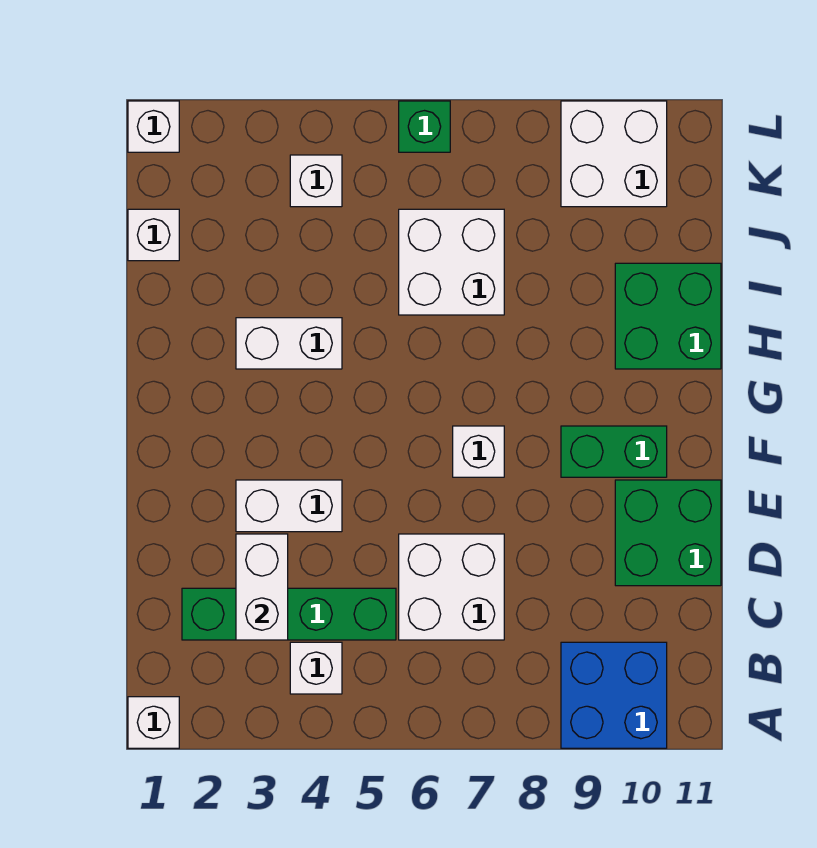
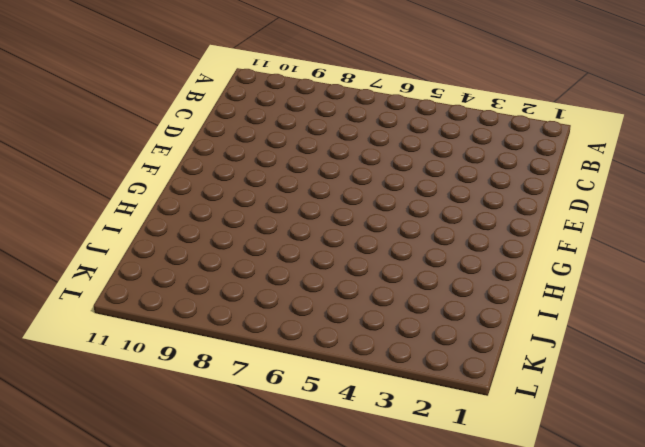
none -> white 1x1 brick [128,697,179,748]
none -> blue 2x2 brick [561,642,667,748]
none -> white 1x1 brick [290,642,342,694]

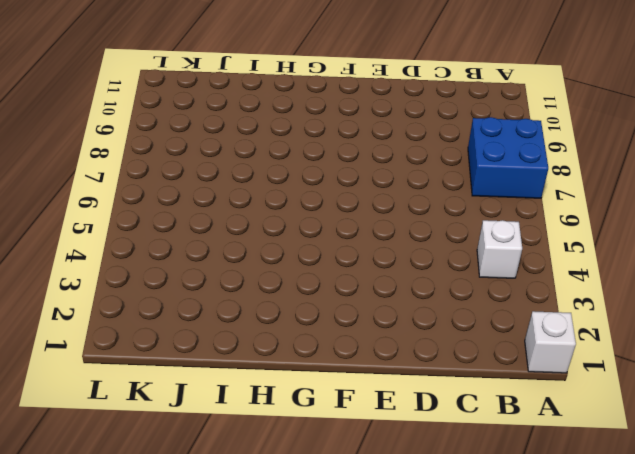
blue 2x2 brick [468,117,548,198] -> blue 2x2 brick moved to [561,642,667,748]
none -> green 1x4 brick [182,588,396,640]
none -> white 2x2 brick [399,534,504,640]
none -> green 2x2 brick [615,480,721,586]

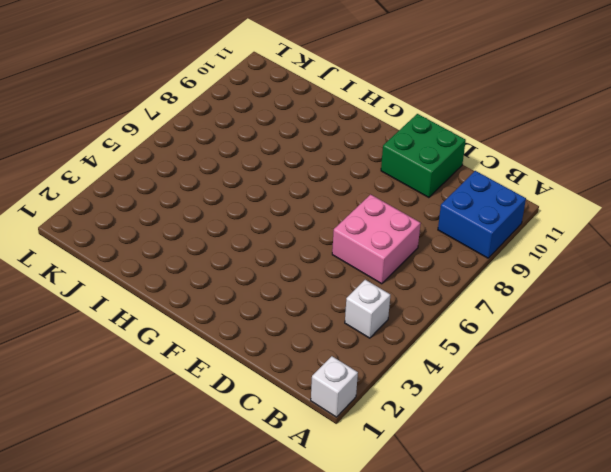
pink 2x2 brick [332,194,421,284] -> white 2x2 brick [399,534,504,640]
none -> green 1x4 brick [182,588,396,640]
none -> white 1x2 brick [236,480,342,532]
none -> white 1x1 brick [453,426,504,477]

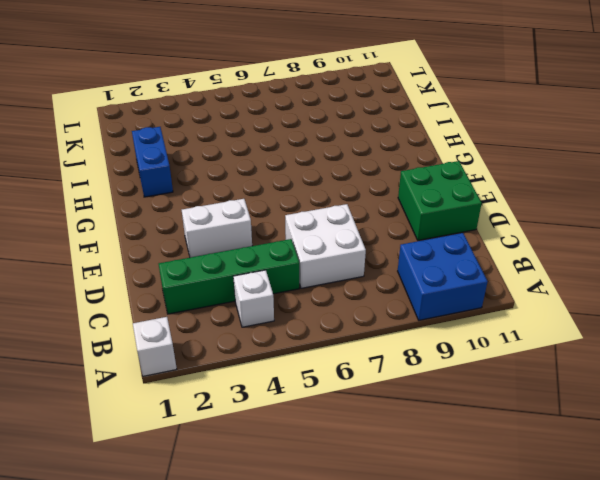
blue 1x2 brick [132,127,173,197] -> none
none -> white 1x1 brick [453,426,504,477]
none -> green 1x2 brick [561,426,667,477]
none -> white 1x2 brick [236,318,342,369]

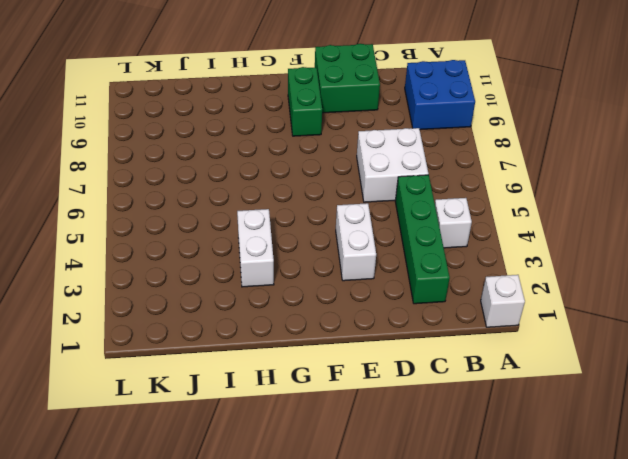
none -> white 1x1 brick [453,426,504,477]
none -> green 2x2 brick [615,263,721,369]
none -> white 2x2 brick [399,209,504,315]

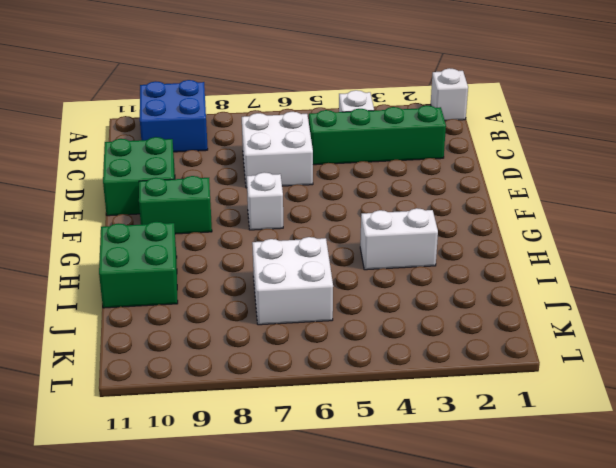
none -> white 1x2 brick [236,480,342,532]
none -> white 1x1 brick [128,209,179,261]
none -> white 1x1 brick [290,155,342,207]

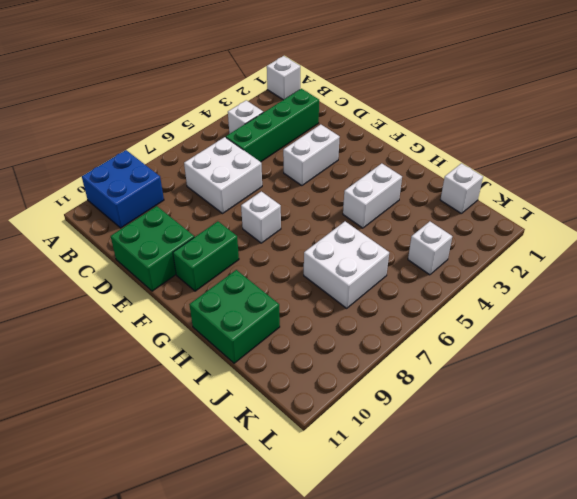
none -> white 2x2 brick [561,101,667,207]
none -> white 1x1 brick [128,101,179,152]
none -> green 1x1 brick [399,101,450,152]

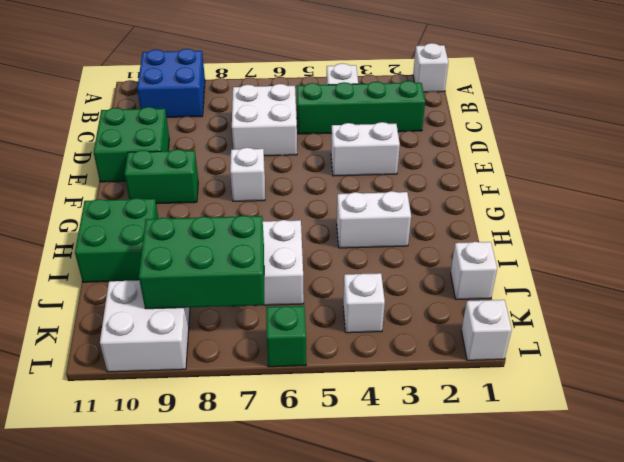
green 2x3 brick [139,215,264,309] -> none
none -> white 1x2 brick [236,534,288,640]

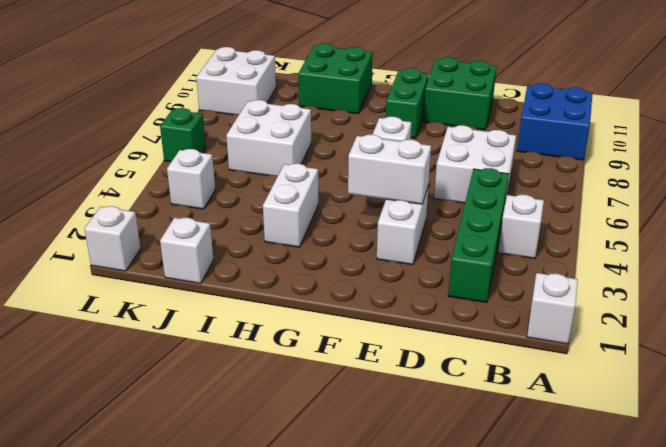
white 1x2 brick [348,135,431,204] -> white 1x2 brick moved to [236,534,288,640]

